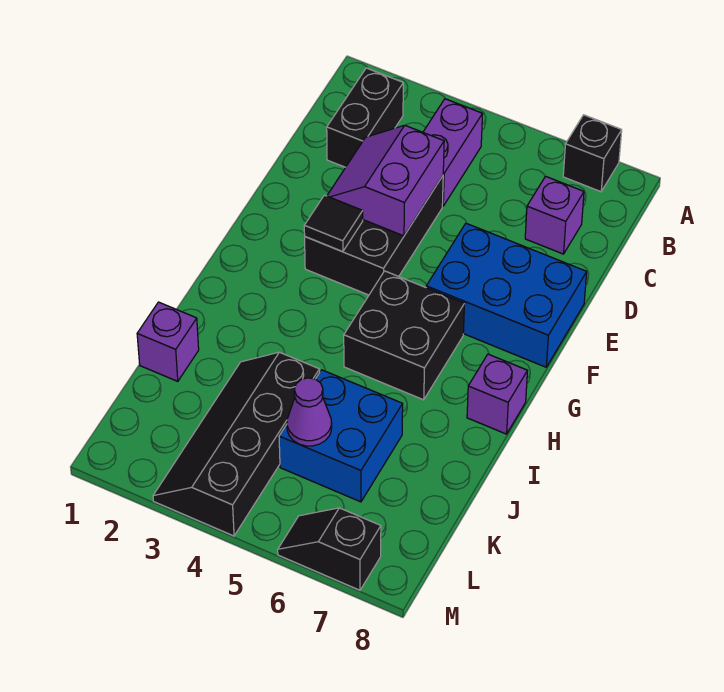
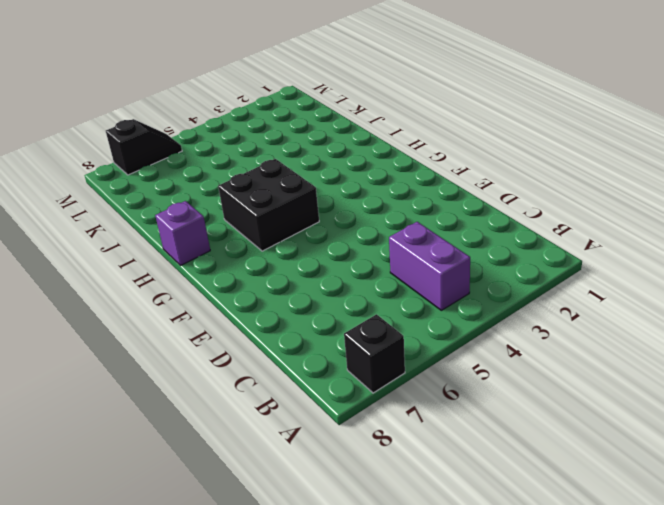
none -> black 1x2 brick [327,68,403,167]
none -> purple 1x1 brick [525,176,584,254]
none -> black 2x3 brick [305,176,443,295]

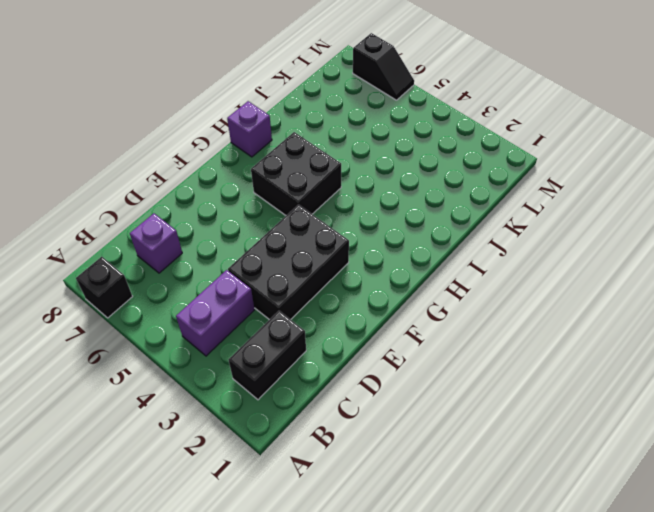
none -> blue 2x3 brick [426,223,587,367]
none -> purple 1x1 brick [137,302,199,381]
none -> black 2x4 slope [153,352,320,536]

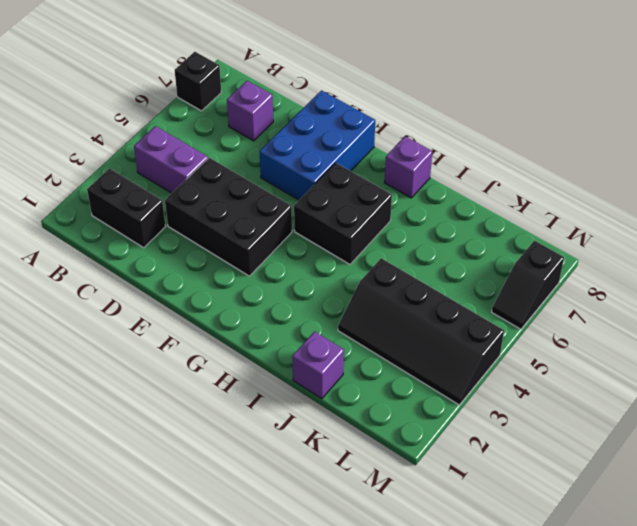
none -> blue 2x2 brick [279,370,403,502]
none -> purple 2x2 slope [327,125,444,236]
none -> black 1x1 tile [304,195,363,252]

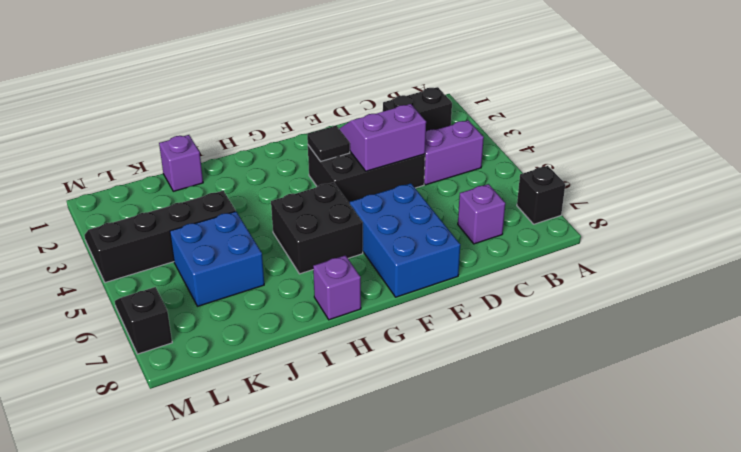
none -> purple 1x1 cone [287,378,332,446]

